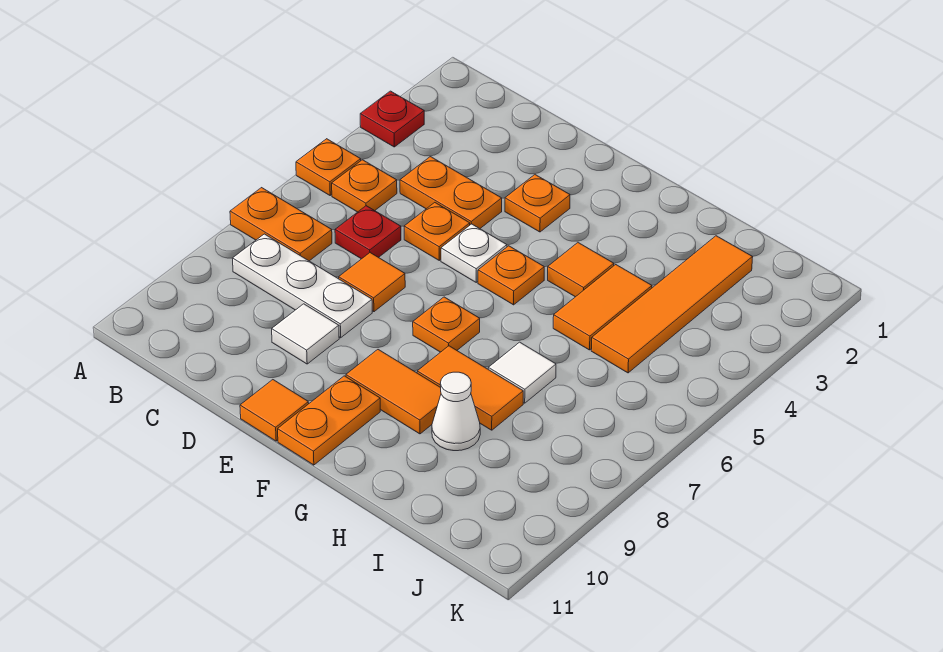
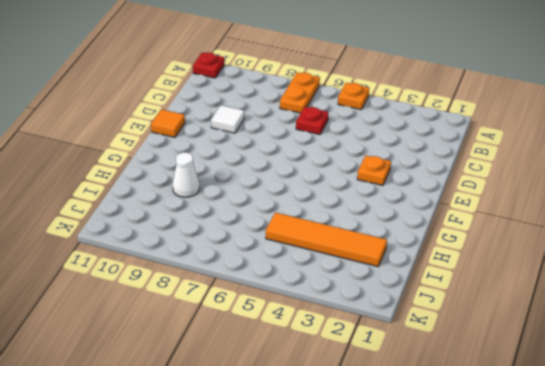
red 1x1 plate [193,52,224,78] -> red 1x1 plate moved to [360,91,424,147]
none -> orange 1x1 plate [332,160,397,212]
none -> white 1x3 plate [233,234,372,338]
none -> orange 1x2 plate [400,157,502,229]

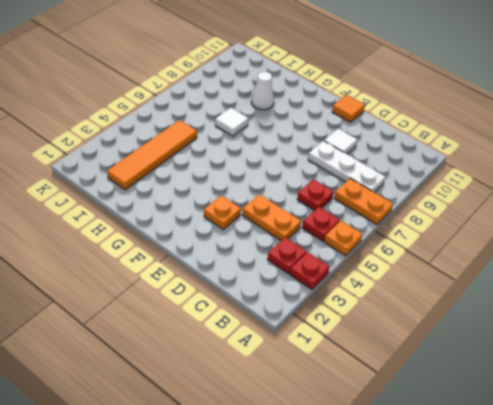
red 1x1 plate [268,237,307,274] -> none
red 1x1 plate [302,207,340,241] -> orange 1x1 plate [332,160,397,212]
none -> orange 1x1 plate [404,203,470,260]
none -> orange 1x1 tile [339,253,405,312]
none -> white 1x1 plate [441,224,507,282]

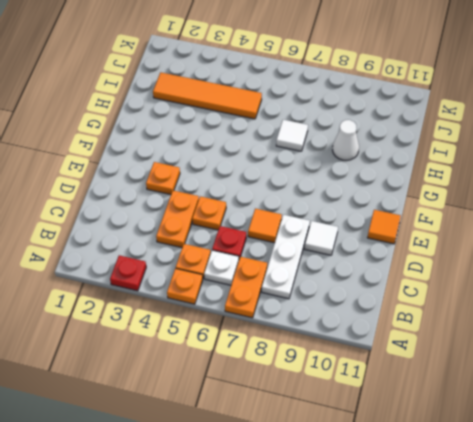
white 1x1 plate [204,250,239,285] -> white 1x1 plate moved to [441,224,507,282]
none -> orange 1x1 plate [478,246,544,305]
none -> orange 1x1 plate [413,297,480,352]
none -> orange 1x2 tile [346,350,441,434]

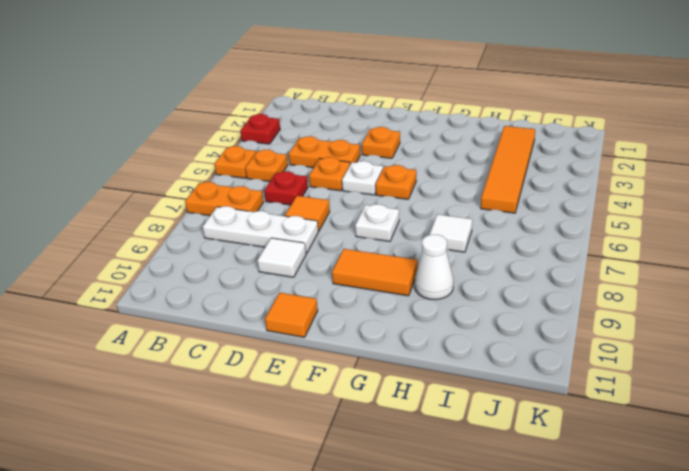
white 1x1 plate [355,204,399,241] -> orange 1x1 plate [413,297,480,352]
none -> orange 1x2 plate [278,376,380,465]
none -> orange 1x1 tile [548,243,614,297]
none -> orange 1x2 tile [417,346,523,430]

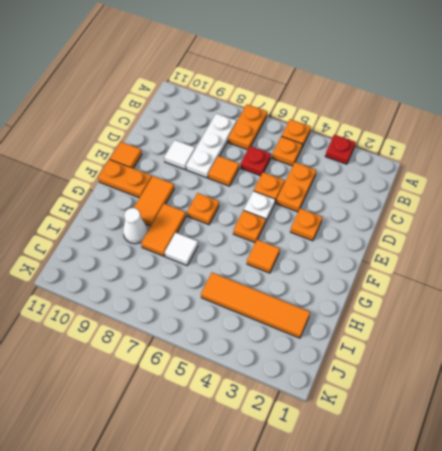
none -> orange 1x2 tile [553,265,652,350]

